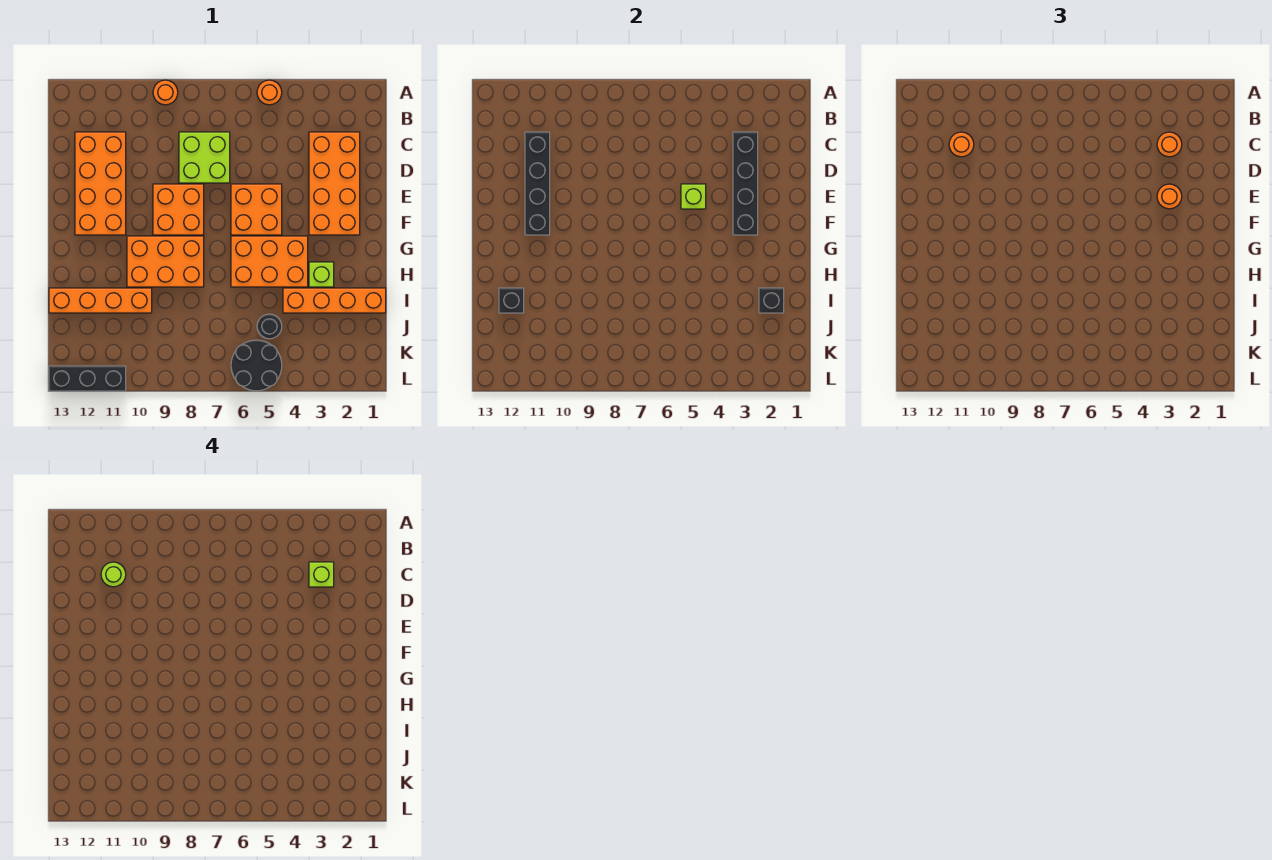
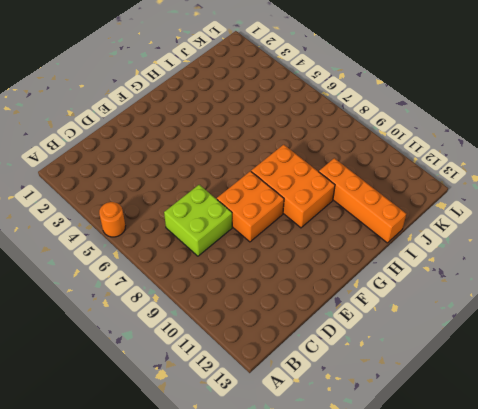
none -> orange 1x1 round brick [153,80,178,105]
none -> orange 2x4 brick [309,132,360,235]
none -> orange 2x4 brick [75,132,126,235]

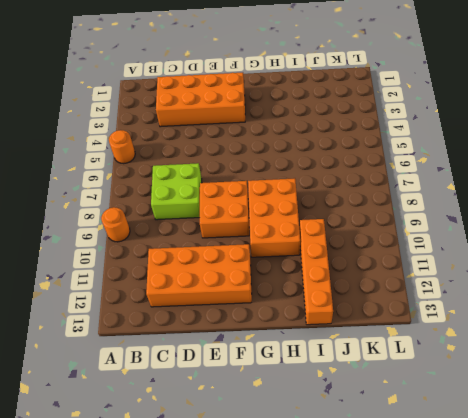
none -> orange 2x2 brick [231,184,282,235]
none -> orange 2x3 brick [231,236,308,287]
none -> lime 1x1 brick [309,262,334,287]

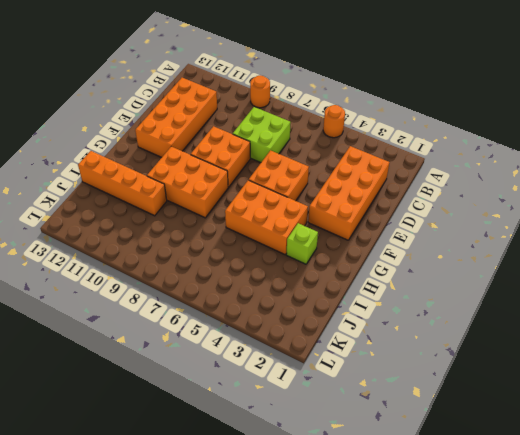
none -> orange 1x4 brick [283,288,386,313]
none -> black 1x1 round brick [257,314,282,339]
none -> black 2x2 round brick [231,340,282,391]

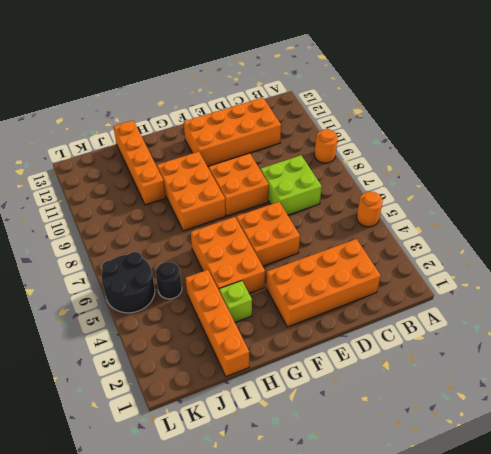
none -> black 1x3 brick [49,366,126,391]
none -> black 1x4 brick [733,132,758,235]
none -> black 1x4 brick [525,132,550,235]

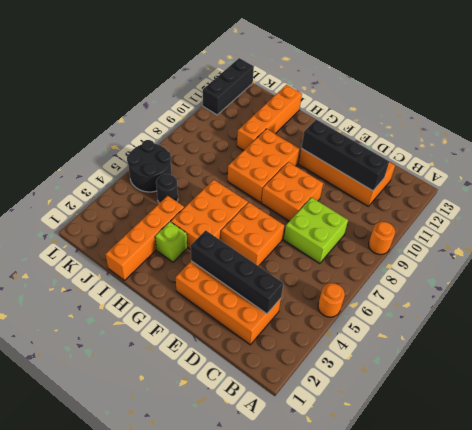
none -> lime 1x1 brick [681,184,706,209]
none -> black 1x1 brick [759,288,784,313]
none -> black 1x1 brick [499,288,524,313]

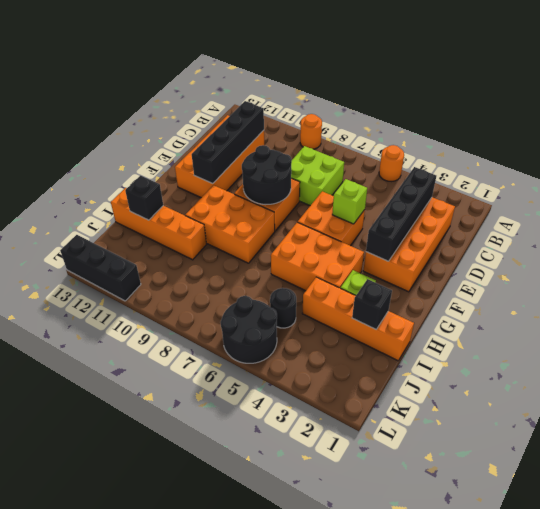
black 2x2 round brick [242,145,292,205] -> none
none -> orange 1x1 round brick [1157,132,1182,157]
none -> orange 1x1 round brick [949,132,974,157]
none -> orange 1x1 round brick [1157,184,1182,209]

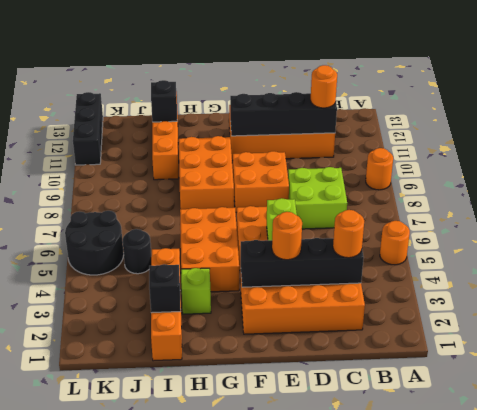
none -> lime 1x1 brick [309,562,334,587]
none -> lime 1x1 round brick [101,562,126,587]

